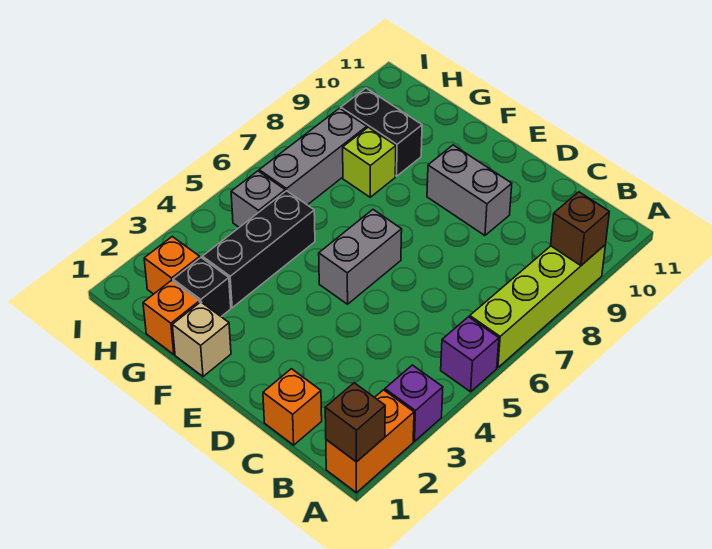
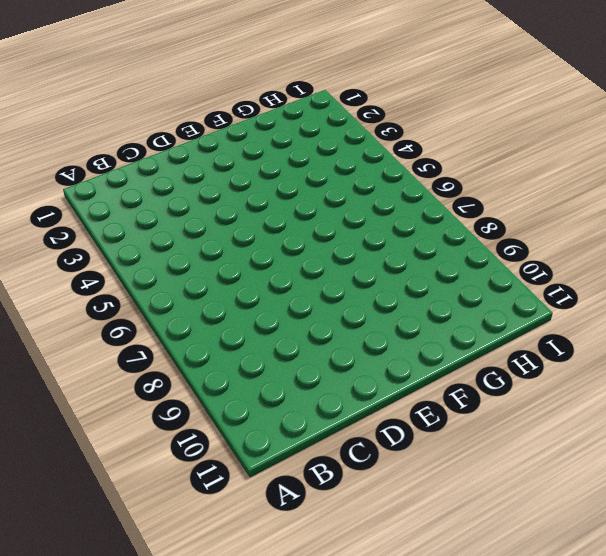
none -> orange 1x2 brick [326,390,414,493]
none -> purple 1x1 brick [385,365,443,441]
none -> purple 1x1 brick [441,317,499,392]

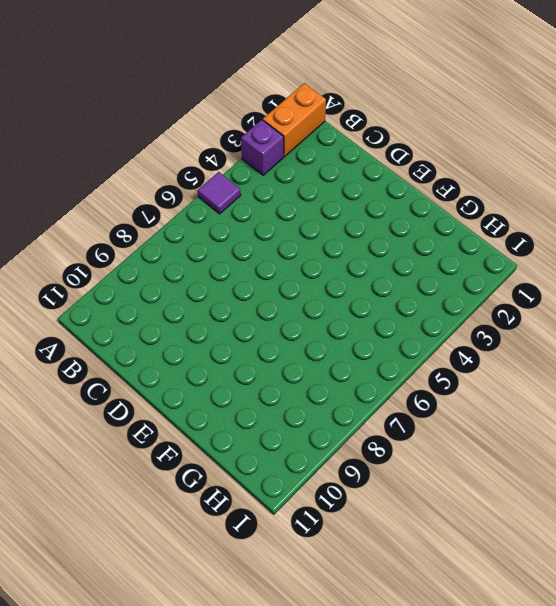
purple 1x1 tile [198,172,241,214] -> purple 1x1 brick [441,317,499,392]
none -> lime 1x4 brick [470,245,605,368]
none -> orange 1x1 brick [263,369,322,445]
none -> grey 1x2 brick [427,145,512,235]

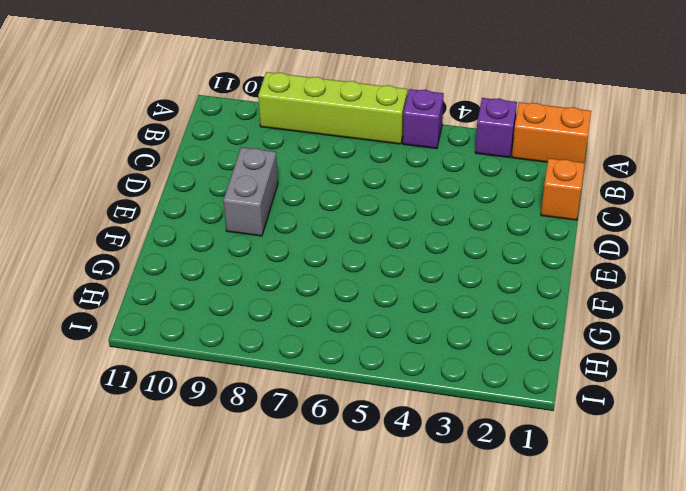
none -> grey 1x2 brick [319,210,402,304]
none -> tan 1x1 brick [172,302,231,376]
none -> orange 1x1 brick [143,280,200,354]

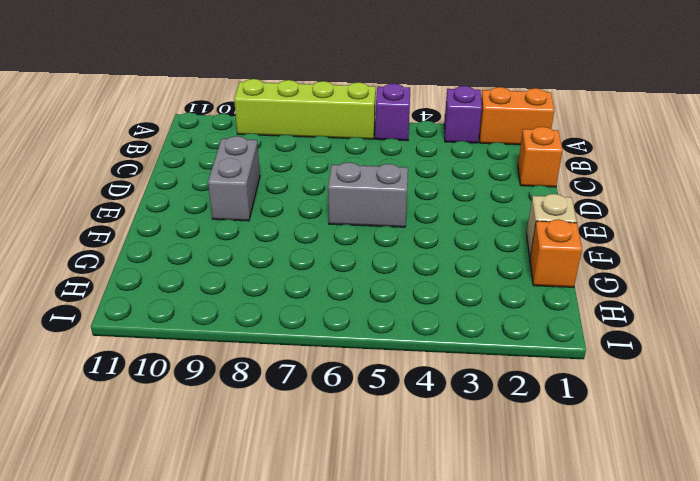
none -> black 1x1 brick [173,258,231,317]
none -> black 1x3 brick [202,191,315,308]
none -> lime 1x1 brick [343,127,396,197]

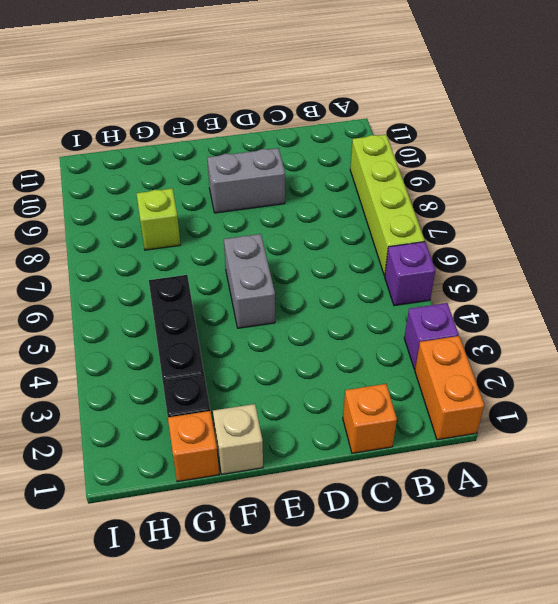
none -> black 1x2 brick [341,88,422,176]
none -> orange 1x1 brick [144,237,200,294]
none -> grey 1x1 brick [231,171,285,227]

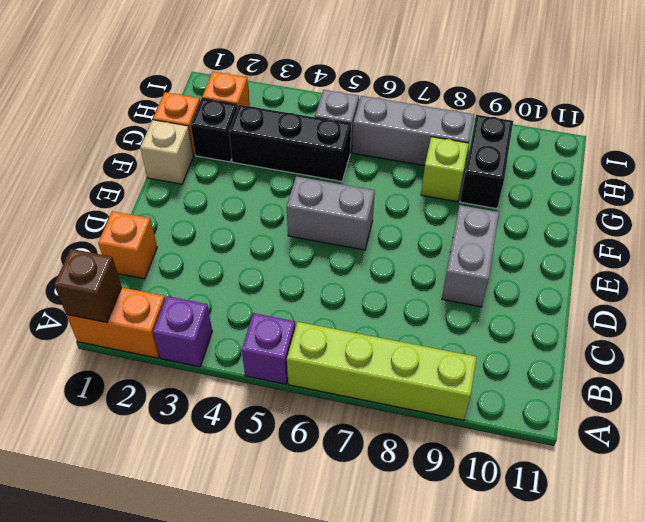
none -> brown 1x1 brick [551,192,609,266]

